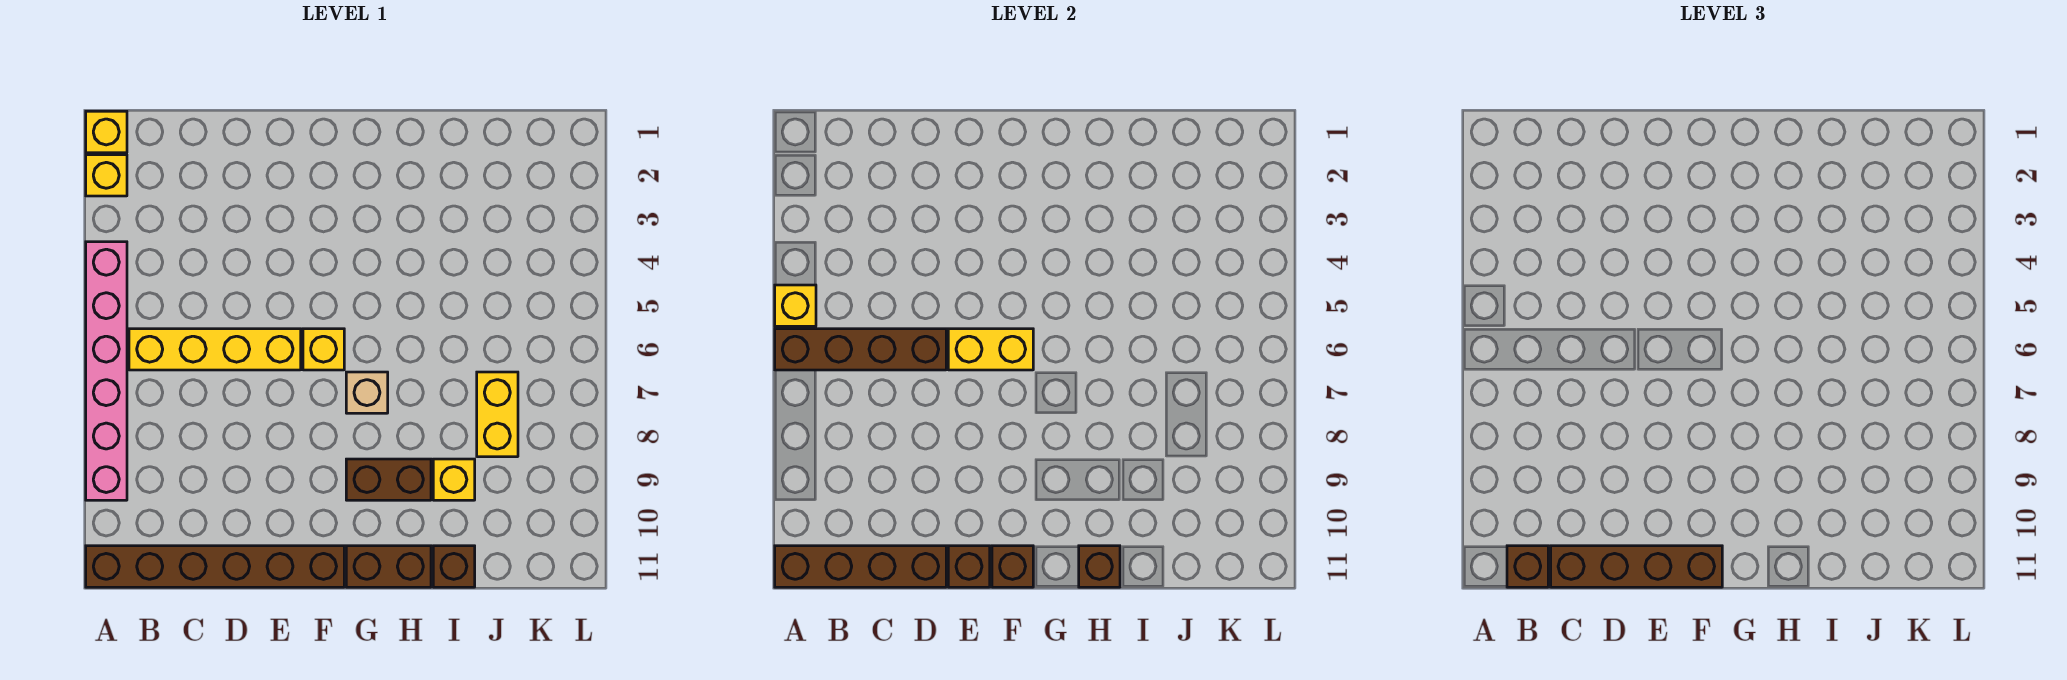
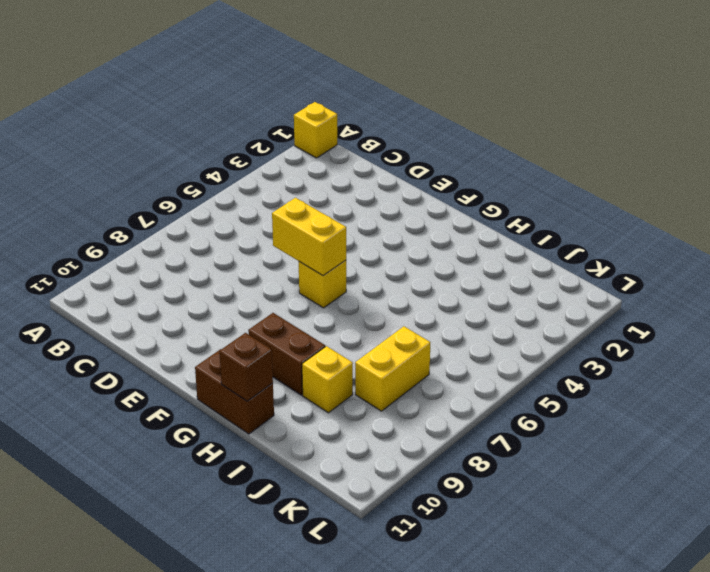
none -> yellow 1x1 brick [86,155,127,196]
none -> pink 1x6 brick [86,242,127,500]
none -> brown 1x6 brick [86,546,344,587]

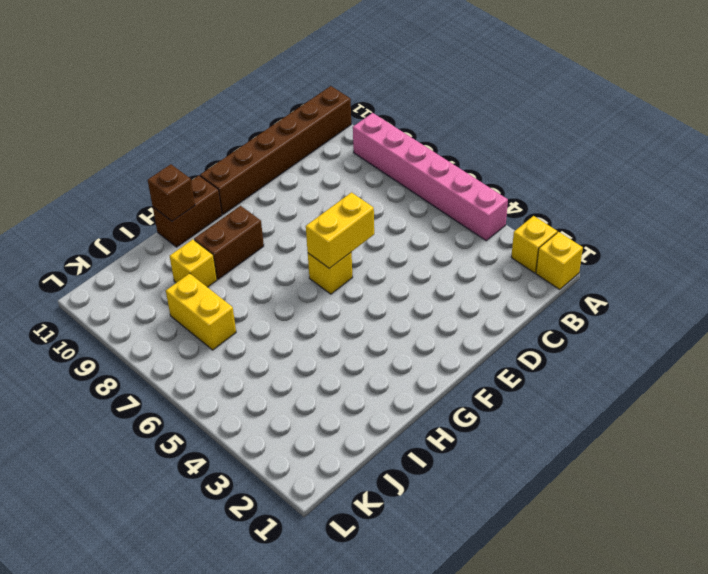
none -> yellow 1x4 brick [129,329,301,370]
none -> tan 1x1 brick [346,372,388,413]
none -> brown 1x1 brick [433,546,475,587]

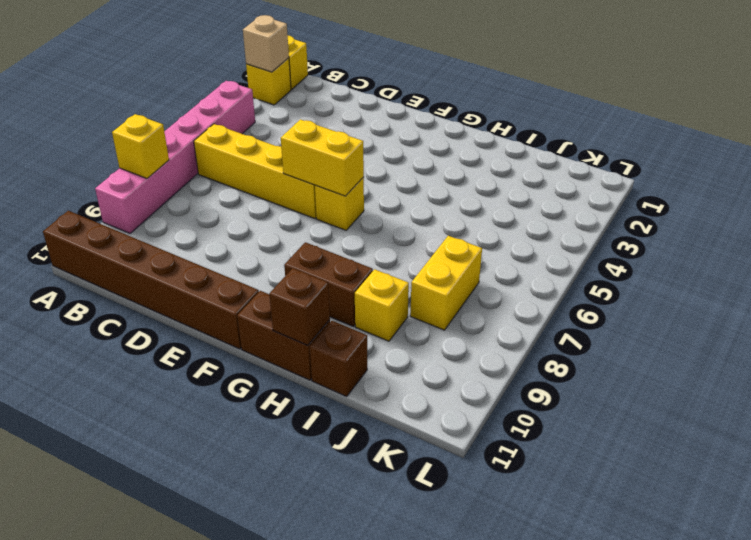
tan 1x1 brick [243,15,289,72] -> tan 1x1 brick moved to [346,372,388,413]
yellow 1x1 brick [112,114,169,179] -> yellow 1x1 brick moved to [775,285,816,326]
none -> brown 1x4 brick [775,329,946,370]
none -> brown 1x4 brick [775,546,946,587]
none -> brown 1x1 brick [948,546,990,587]

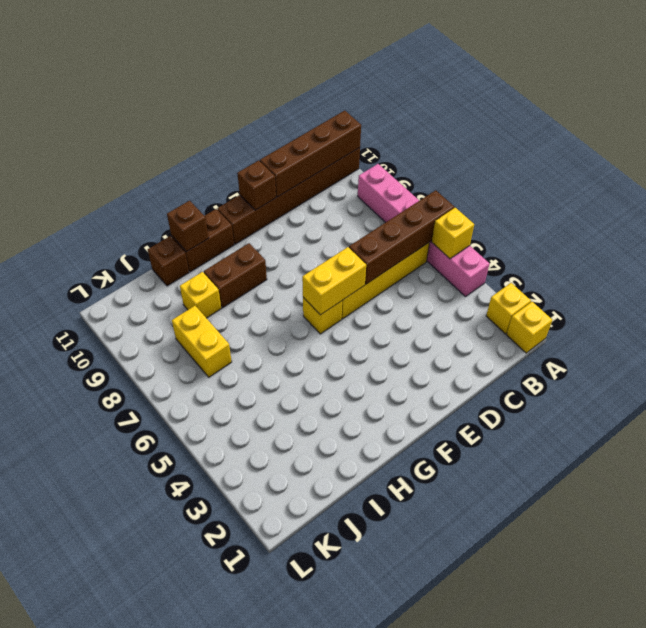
none -> tan 1x1 brick [346,372,388,413]
none -> brown 1x1 brick [992,546,1033,587]
none -> brown 1x1 brick [1507,546,1548,587]

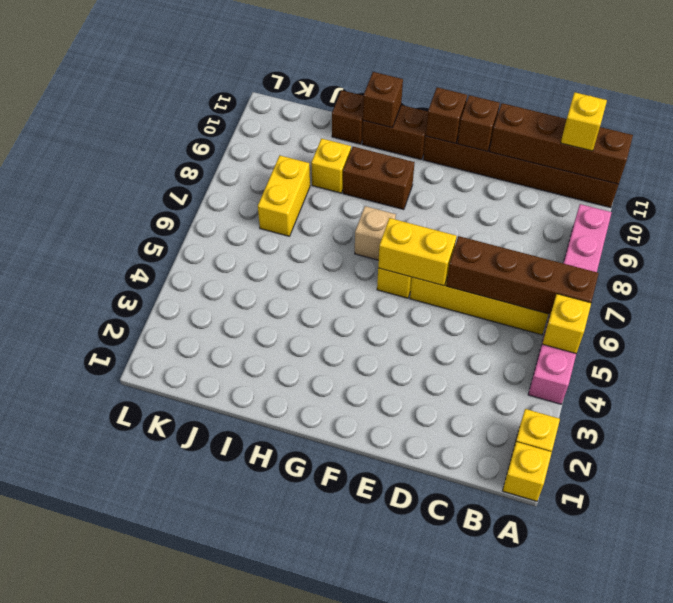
yellow 1x1 brick [561,92,607,151] -> brown 1x1 brick [1507,546,1548,587]
none -> brown 1x4 brick [1551,546,1722,587]

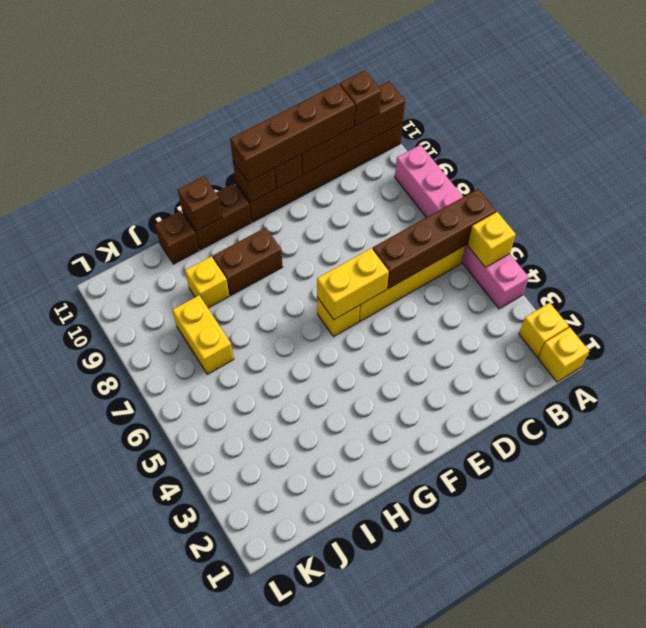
none -> tan 1x1 brick [346,372,388,413]

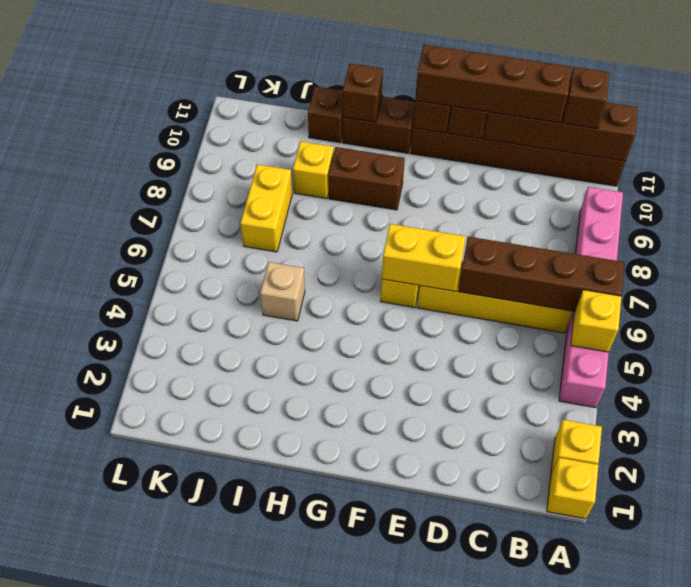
tan 1x1 brick [260,262,305,321] -> tan 1x1 brick moved to [346,372,388,413]

